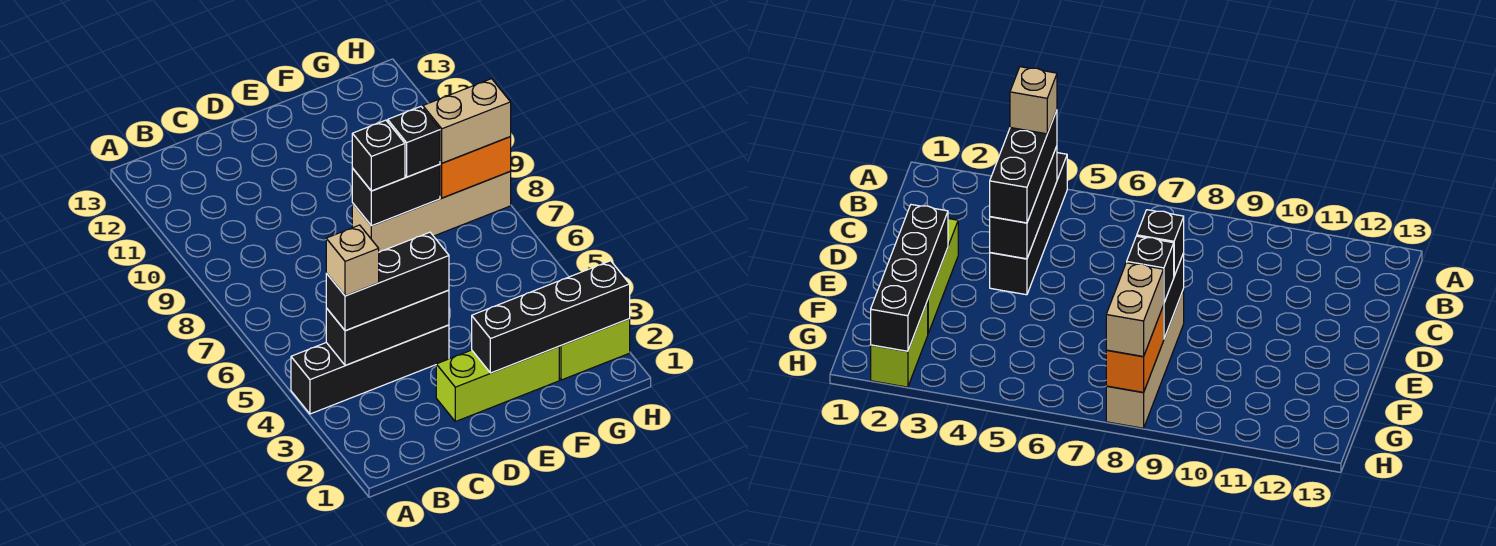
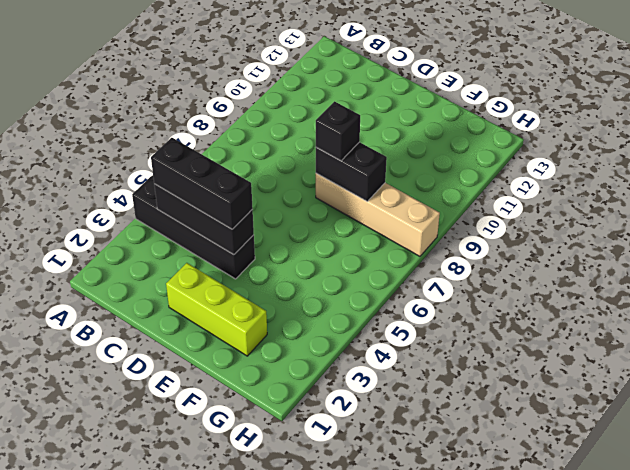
none -> lime 1x2 brick [559,319,630,380]
none -> black 1x4 brick [472,261,630,373]
none -> orange 1x2 brick [440,137,511,198]

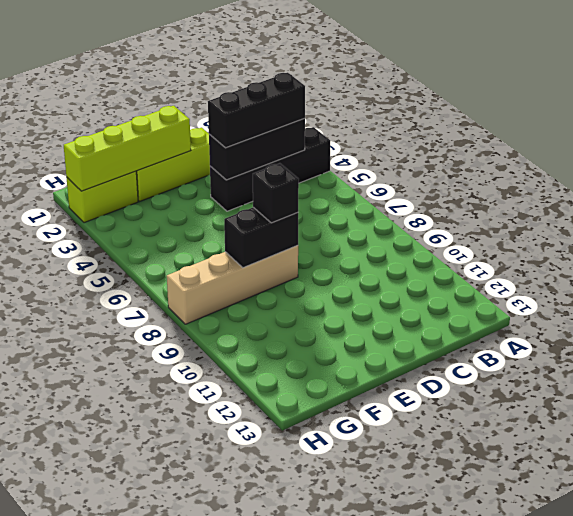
lime 1x4 brick [64,106,191,191] -> black 1x4 brick [472,261,630,373]
none -> orange 1x2 brick [440,137,511,198]
none -> black 1x1 brick [388,107,440,177]
none -> tan 1x2 brick [423,79,511,163]

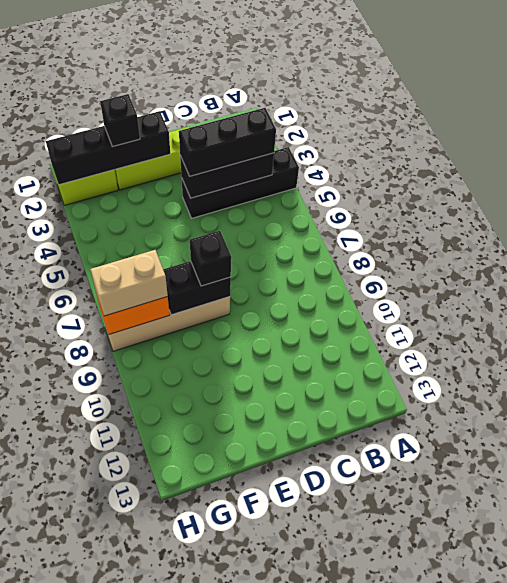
black 1x1 brick [100,94,140,147] -> black 1x1 brick moved to [388,107,440,177]
none -> tan 1x1 brick [326,225,379,296]

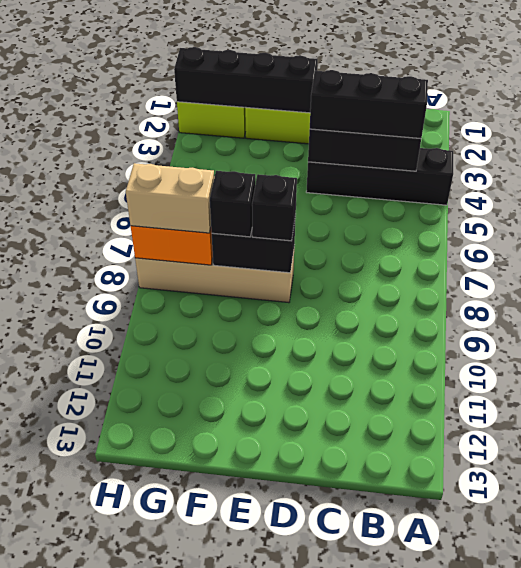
none -> tan 1x1 brick [326,225,379,296]

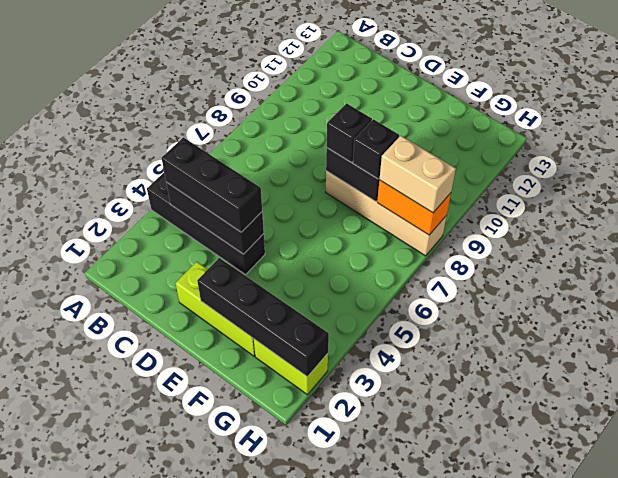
none -> tan 1x1 brick [326,225,379,296]

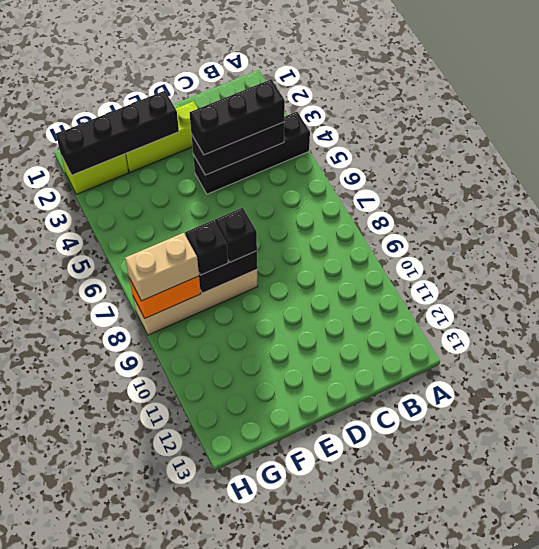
none -> tan 1x1 brick [326,225,379,296]

